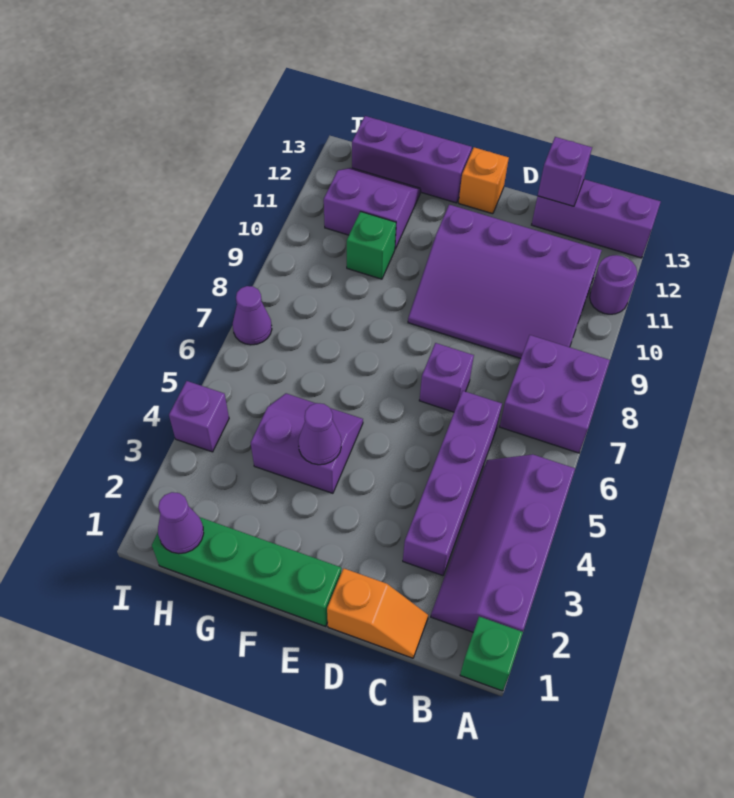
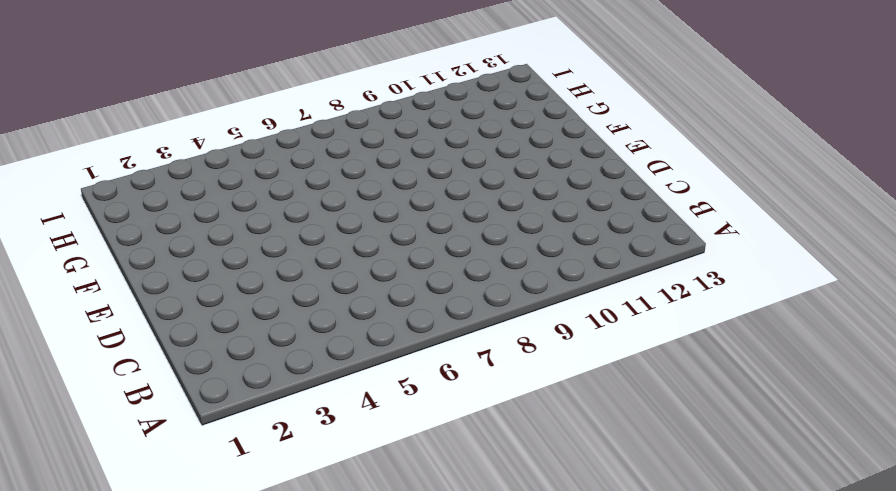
none -> green 1x1 brick [460,616,523,691]
none -> purple 2x4 slope [431,454,575,632]
none -> purple 2x2 brick [500,335,610,453]

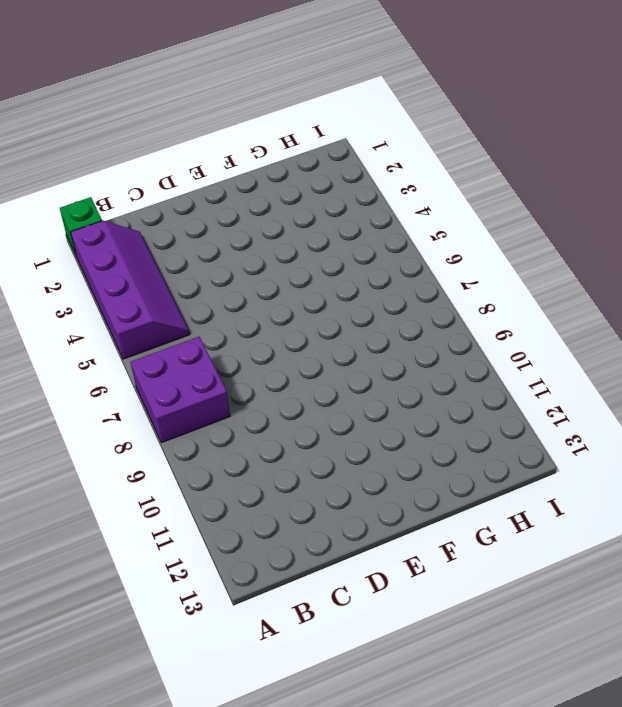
none -> purple 1x1 round brick [590,255,637,314]
none -> purple 1x3 brick [532,179,661,258]
none -> purple 3x4 slope [408,205,602,358]

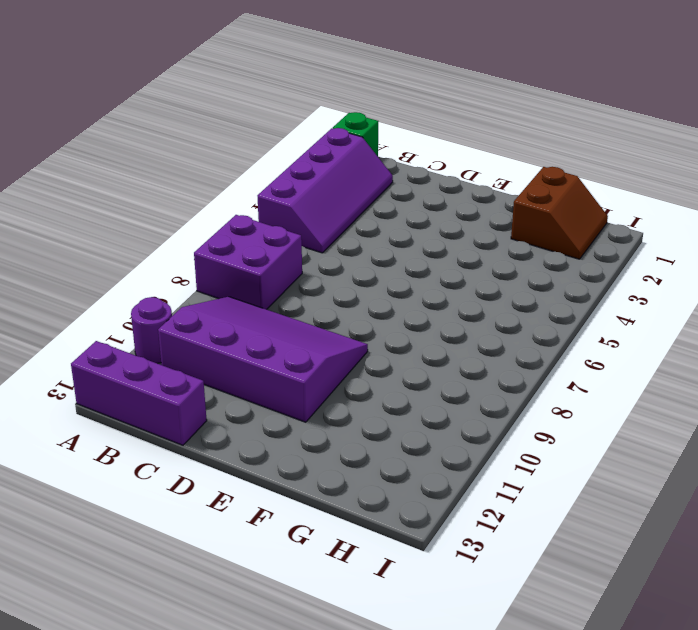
brown 2x2 slope [511,167,608,259] -> green 1x4 brick [152,517,341,626]
none -> orange 1x2 slope [327,568,428,658]
none -> purple 1x4 brick [403,391,502,576]
none -> purple 1x1 brick [419,343,474,412]

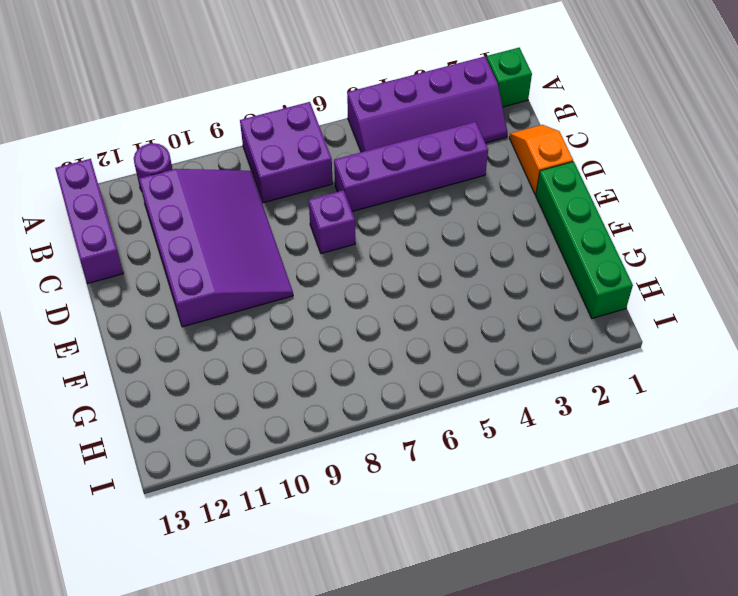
none -> orange 1x1 brick [459,147,509,214]
none -> purple 2x2 slope [251,393,363,493]
none -> purple 1x3 brick [352,116,472,203]

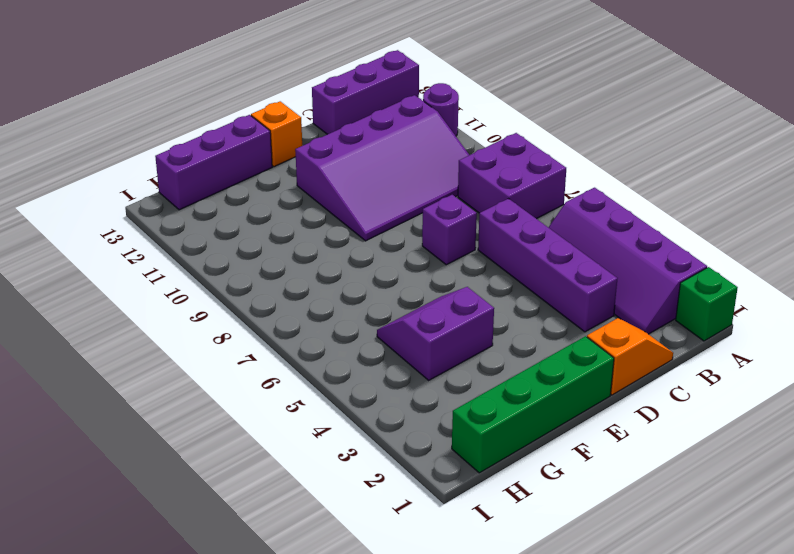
none -> green 1x1 brick [347,212,396,279]
none -> purple 2x2 slope [324,168,421,249]
none -> purple 1x1 brick [169,381,229,452]

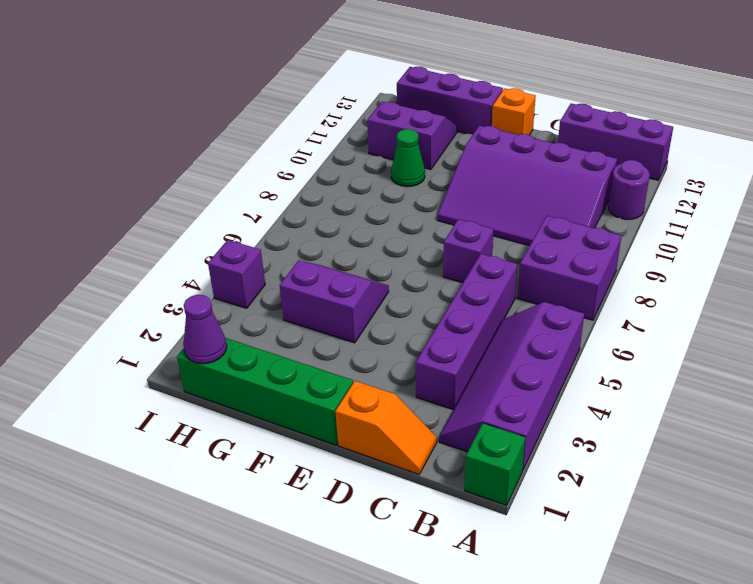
green 1x1 cone [391,129,425,187] -> green 1x1 brick [347,212,396,279]
none -> purple 1x1 cone [233,286,272,345]
none -> purple 1x1 brick [538,137,592,206]
none -> purple 1x1 cone [298,403,341,465]

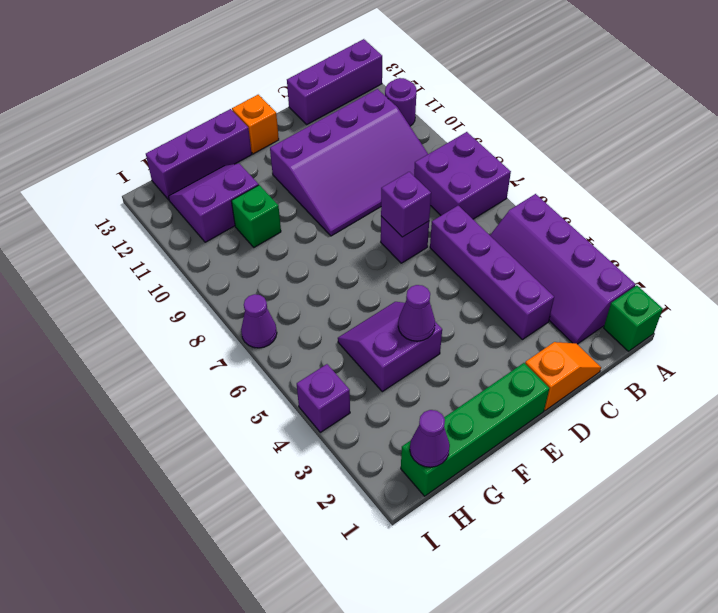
purple 1x1 brick [381,172,431,237] -> purple 1x1 brick moved to [538,137,592,206]

